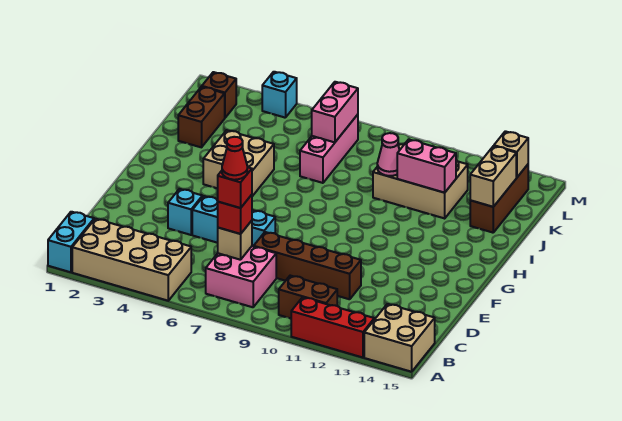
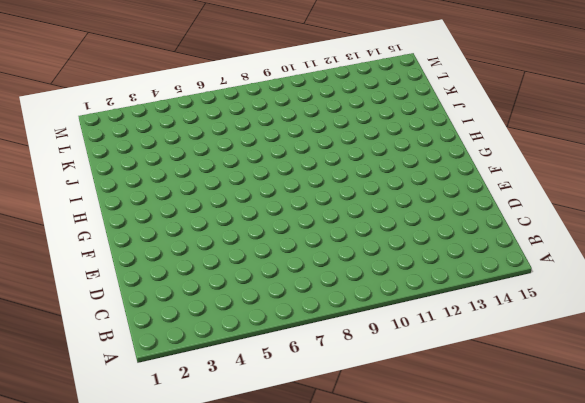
none -> cyan 1x2 brick [48,212,94,272]
none -> tan 2x4 brick [72,219,191,301]
none -> red 1x3 brick [291,297,374,358]

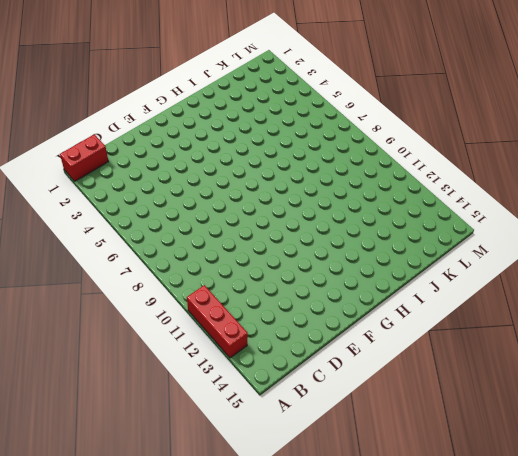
red 1x2 brick [60,134,108,181] -> cyan 1x2 brick [48,212,94,272]
none -> tan 2x4 brick [72,219,191,301]
none -> tan 2x2 brick [364,304,435,372]
none -> pink 2x2 brick [206,246,276,307]

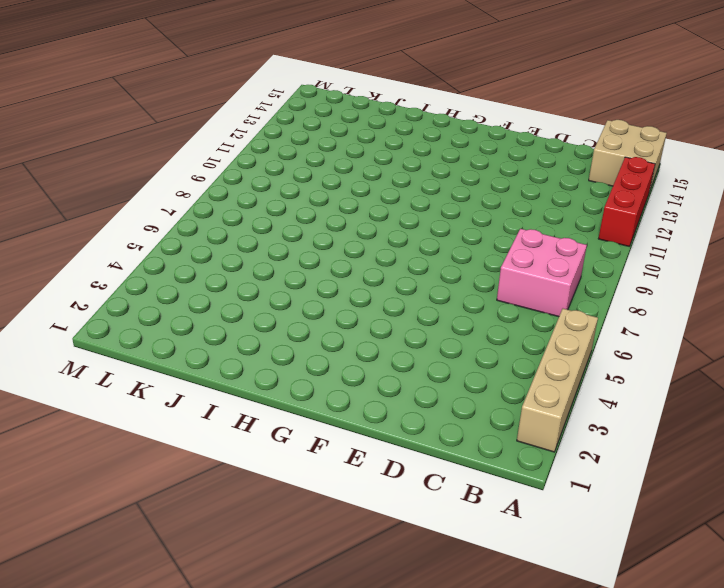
tan 1x4 brick [517,309,598,452] -> tan 2x4 brick [72,219,191,301]
none -> cyan 1x2 brick [48,212,94,272]
none -> brown 1x2 brick [279,276,337,318]
none -> brown 1x4 brick [254,232,361,299]

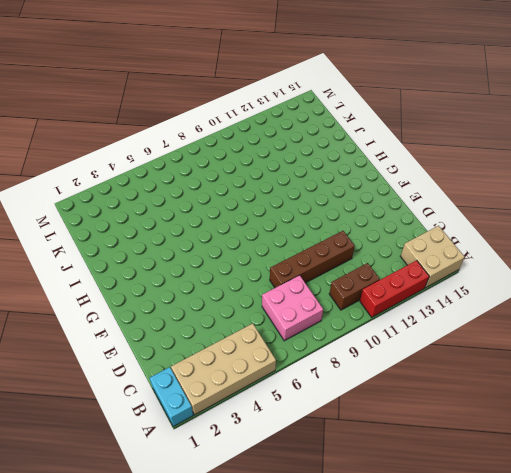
none -> cyan 1x1 brick [168,189,202,235]
none -> cyan 1x3 brick [192,196,275,247]
none -> tan 2x2 brick [203,130,274,196]

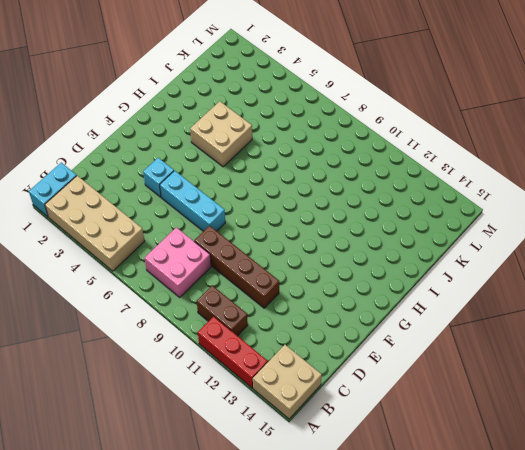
none -> brown 1x2 brick [178,87,225,147]
none -> pink 1x3 brick [300,115,358,183]
none -> tan 2x3 brick [373,144,468,218]

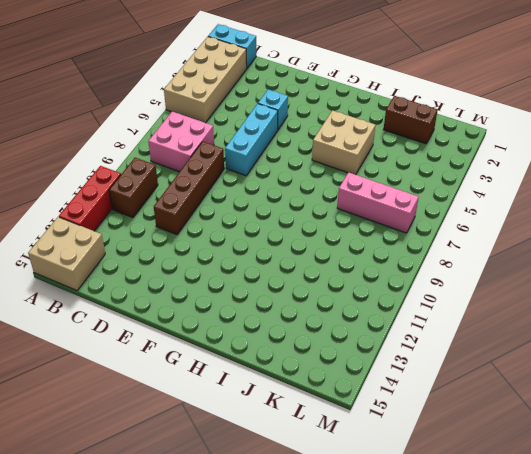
none -> tan 2x3 brick [373,144,468,218]
none -> brown 1x3 brick [470,165,528,233]
none -> brown 1x1 brick [202,72,236,118]

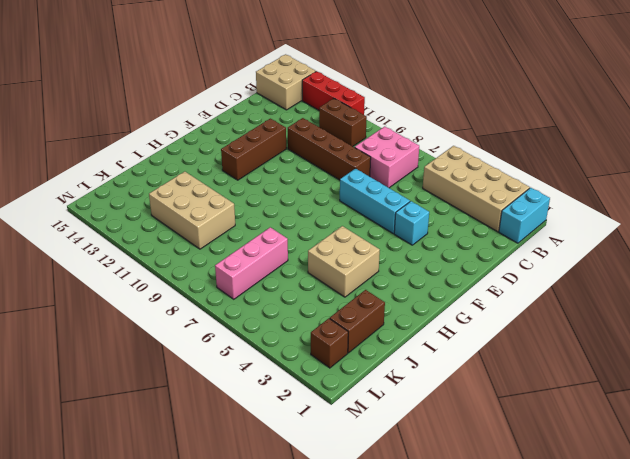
brown 1x3 brick [221,119,286,180] -> brown 1x3 brick moved to [470,165,528,233]
none -> cyan 1x1 brick [262,72,297,118]
none -> tan 1x1 brick [218,221,252,260]
none -> pink 1x1 cone [377,133,400,176]

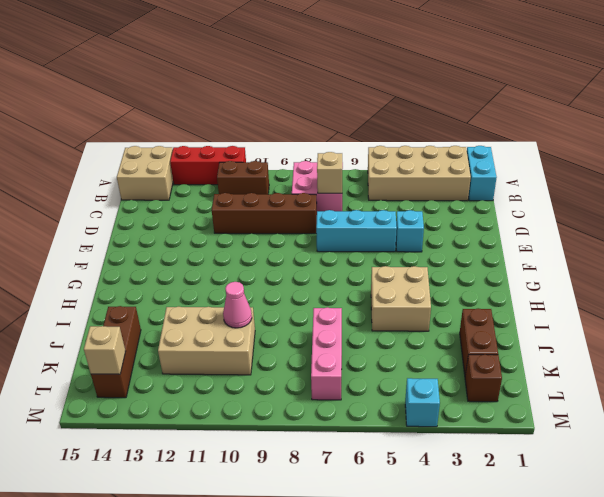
none -> pink 1x2 brick [397,139,456,193]
none -> tan 1x2 brick [470,146,516,207]
none -> pink 1x2 brick [312,82,358,142]

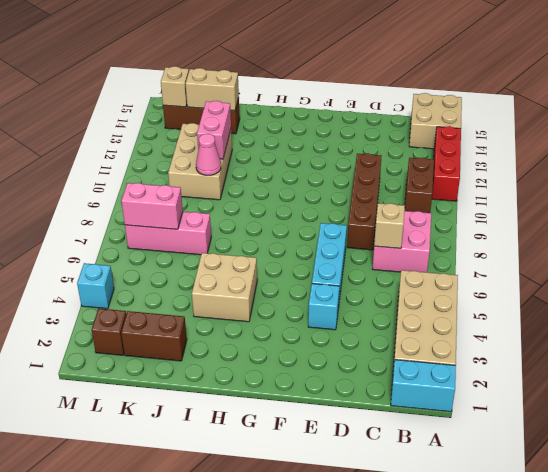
none -> red 1x1 brick [218,195,252,234]
none -> red 1x1 brick [218,167,252,208]
none -> red 1x1 cone [222,137,247,180]

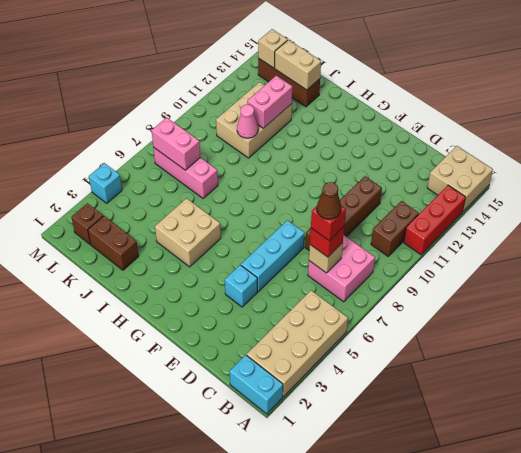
brown 1x1 cone [317,182,341,219] -> red 1x1 cone [222,137,247,180]

